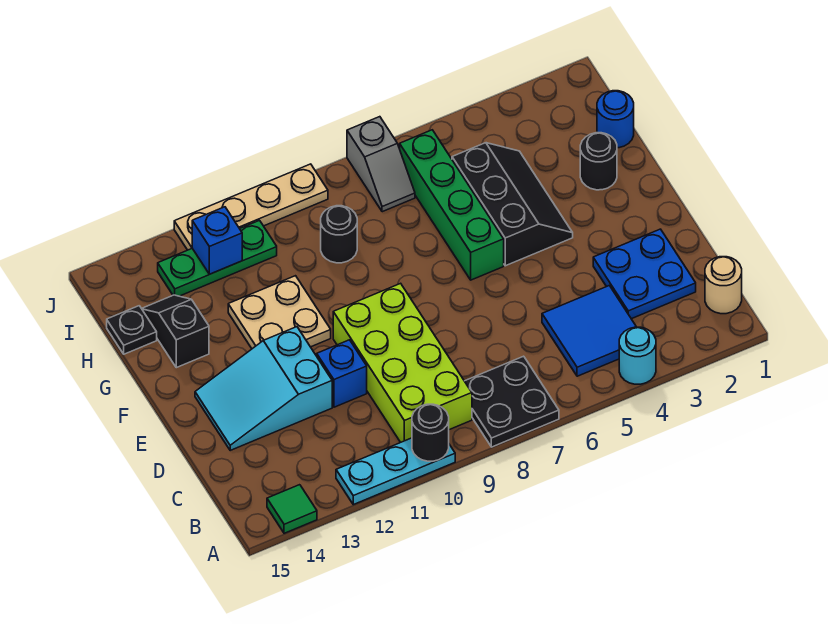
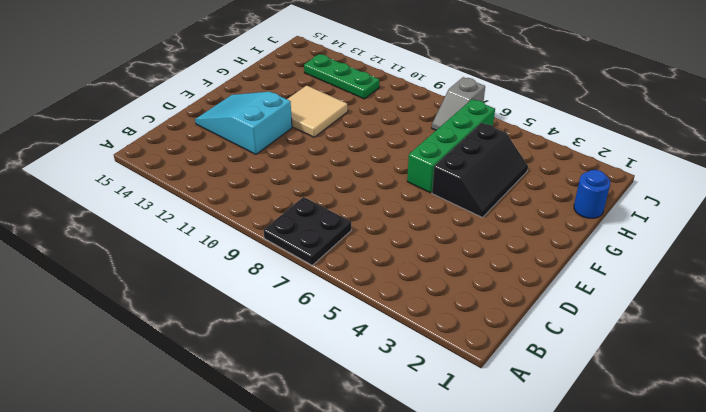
tan 2x2 tile [287,85,348,137] -> tan 2x2 plate [228,276,331,349]
none -> cyan 1x1 round brick [619,327,656,384]
none -> cyan 1x3 plate [336,438,455,505]
none -> green 1x1 tile [267,485,317,533]

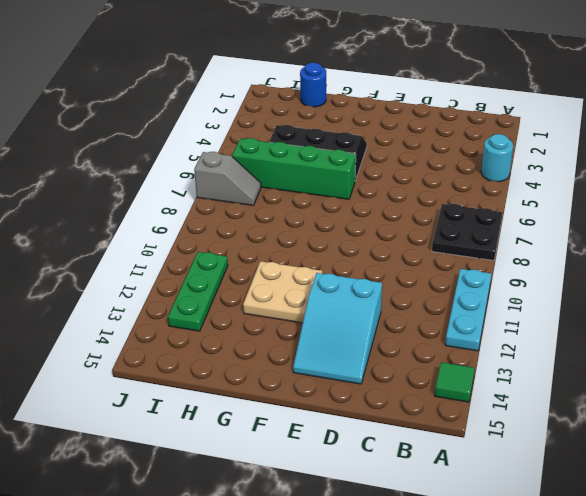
none -> tan 1x1 round brick [705,257,742,314]
none -> blue 2x2 tile [542,286,636,376]
none -> lime 2x4 brick [333,283,472,442]

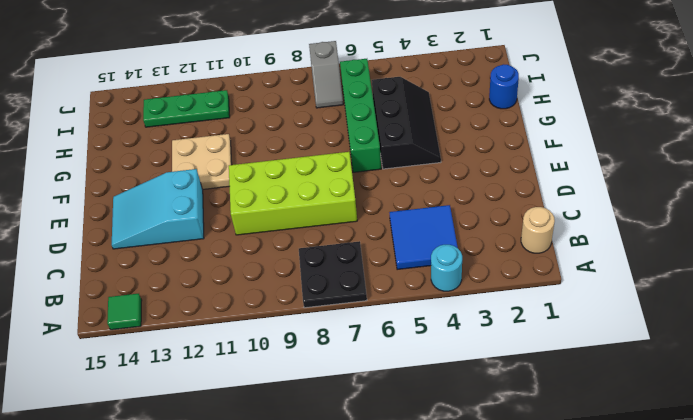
lime 2x4 brick [229,152,357,235] -> lime 2x4 brick turned to [333,283,472,442]
none -> cyan 1x3 plate [336,438,455,505]
none -> blue 2x2 plate [593,229,696,319]
none -> blue 1x1 brick [317,340,367,407]

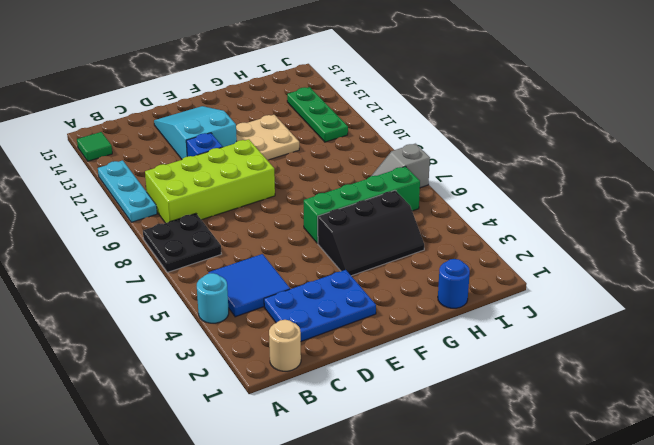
blue 2x3 plate [264,270,376,341] -> blue 2x2 plate [593,229,696,319]
none -> black 1x1 round brick [580,133,617,190]
none -> black 1x2 slope [142,295,209,368]
none -> black 1x1 round brick [321,206,357,263]

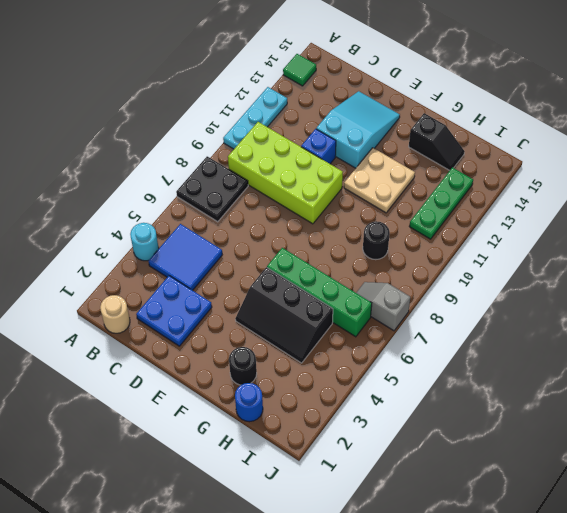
none -> black 1x1 plate [107,306,157,354]
none -> tan 1x4 plate [174,164,328,250]
none -> black 1x1 round brick [412,404,449,461]

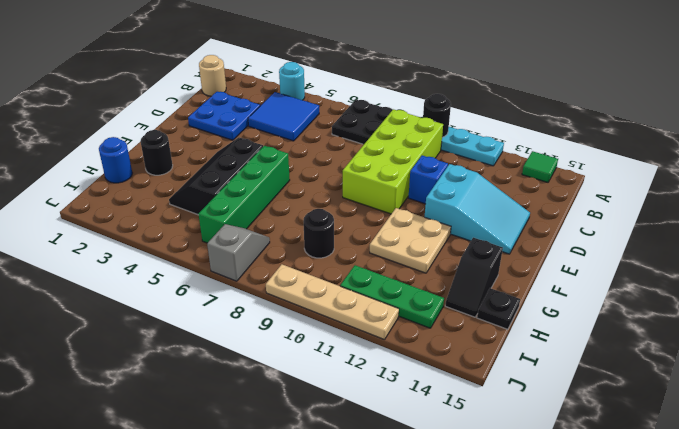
none -> blue 1x1 brick [192,207,242,274]

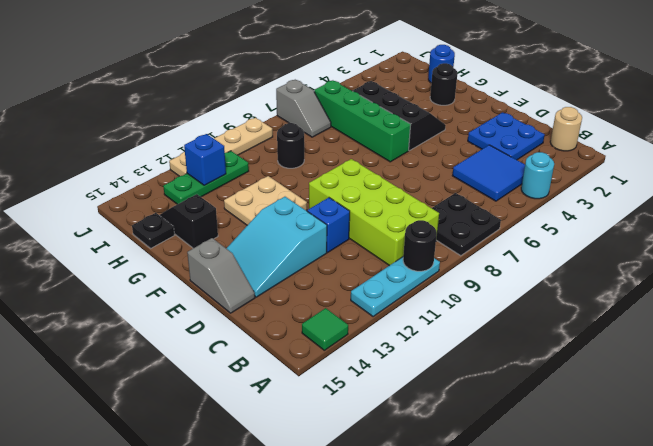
grey 1x2 slope [187,238,255,313] -> none

